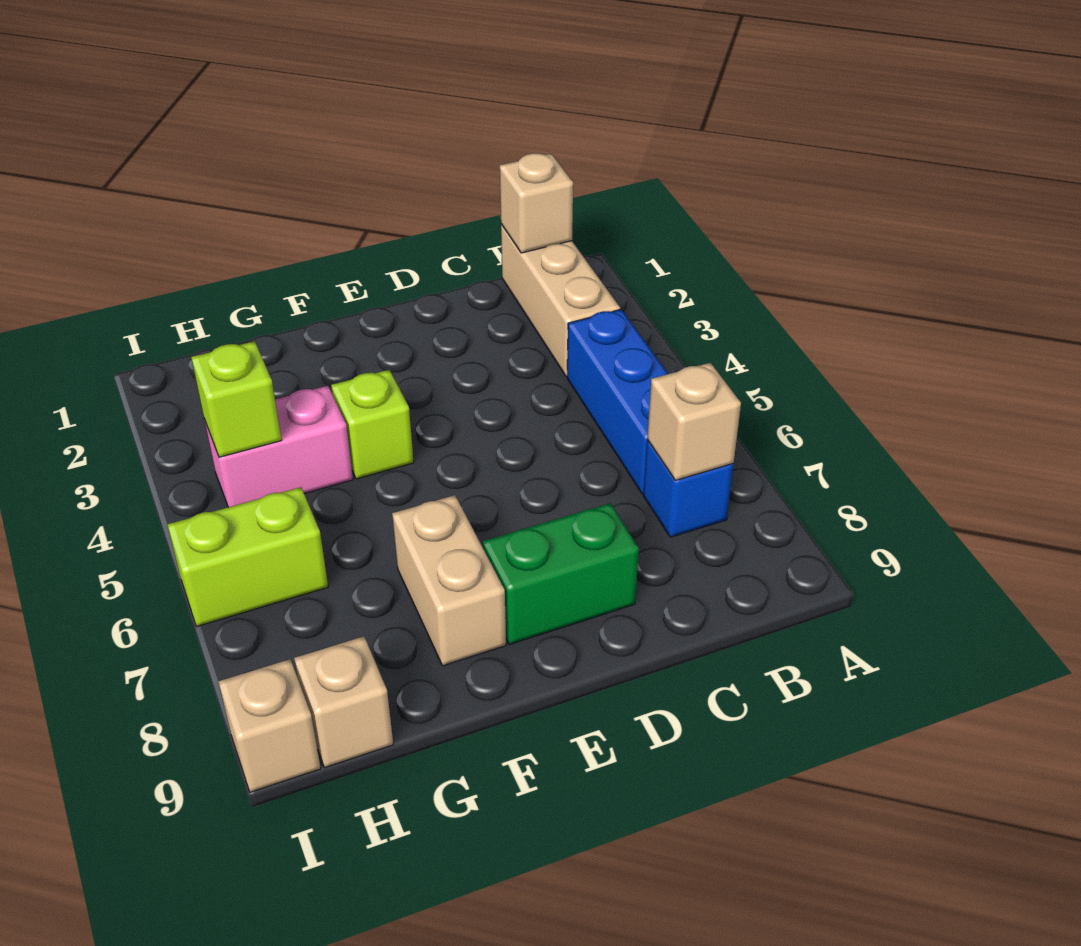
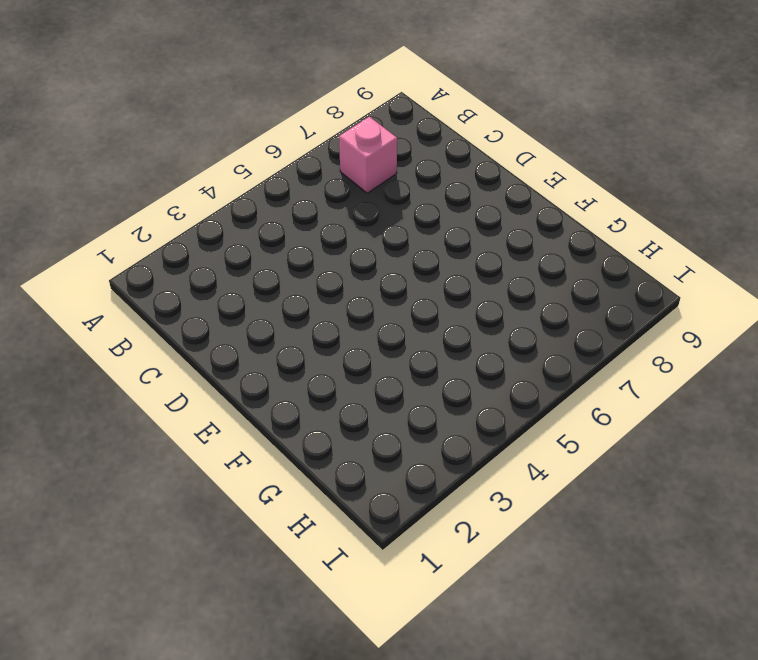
pink 1x1 brick [339,117,397,193] -> blue 1x1 brick [643,440,733,537]
none -> tan 1x3 brick [501,224,620,377]
none -> blue 1x3 brick [567,309,668,494]
none -> green 1x2 brick [483,503,639,644]

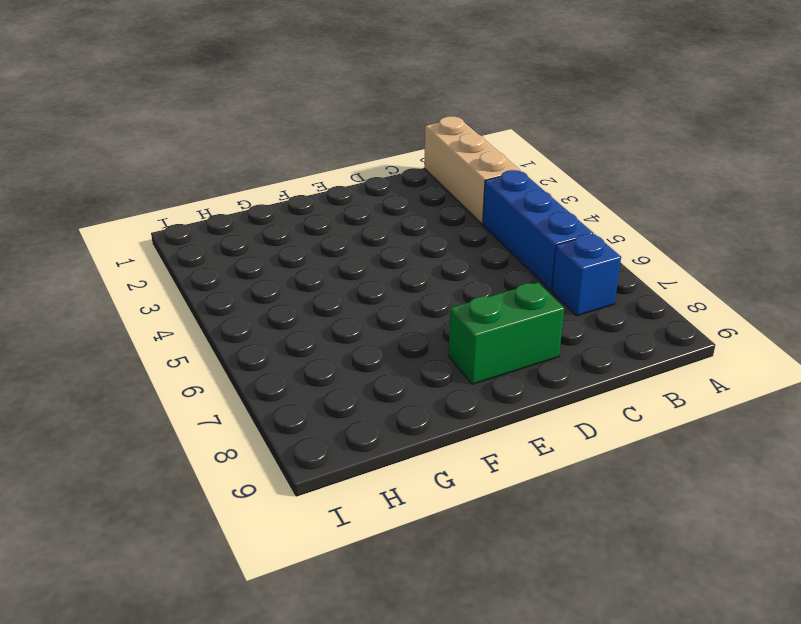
none -> lime 1x1 brick [331,370,414,479]
none -> tan 1x2 brick [392,495,506,666]
none -> pink 1x2 brick [205,386,353,507]

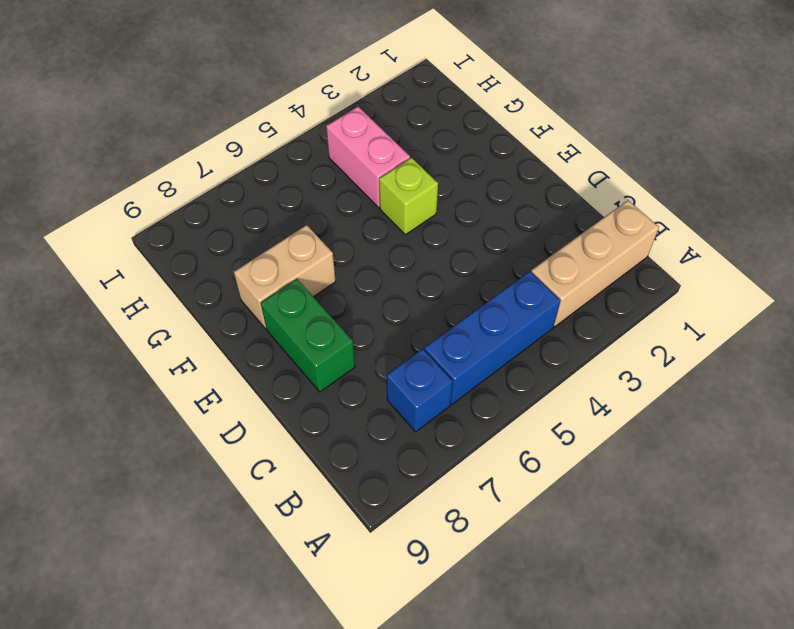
none -> lime 1x2 brick [167,487,328,627]
none -> tan 1x1 brick [294,636,393,768]
none -> tan 1x1 brick [218,659,321,792]

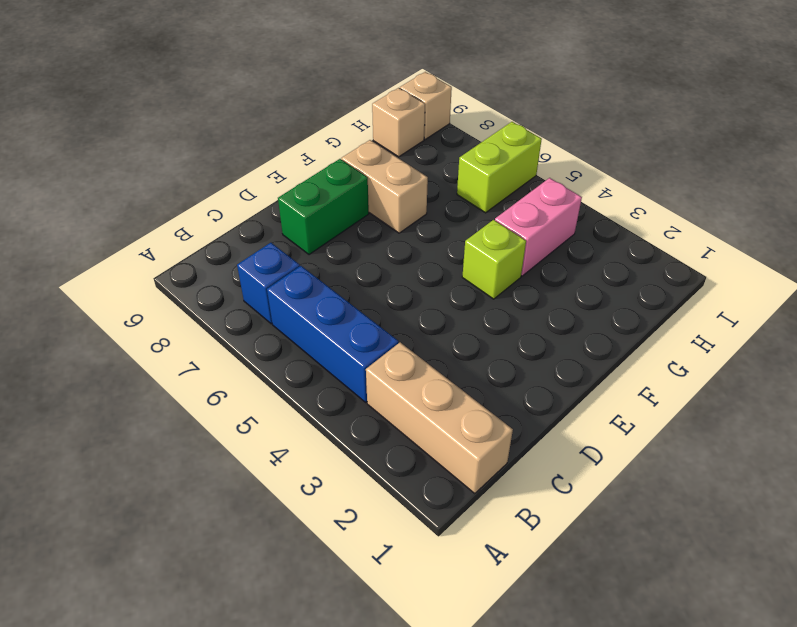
none -> tan 1x1 brick [500,153,573,253]
none -> tan 1x1 brick [647,363,741,481]
none -> lime 1x1 brick [191,341,282,457]

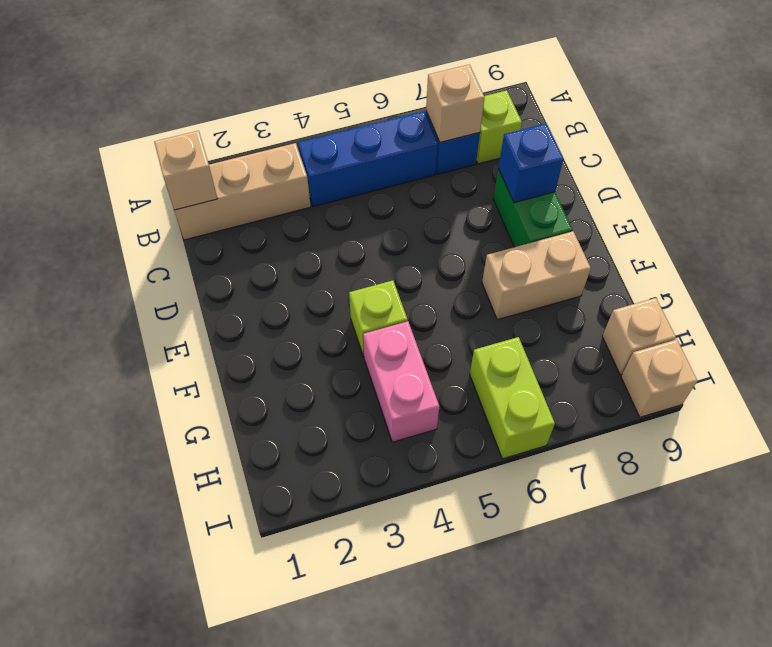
lime 1x1 brick [476,90,522,164] -> lime 1x1 brick moved to [191,341,282,457]
blue 1x1 brick [499,123,564,203] -> none

